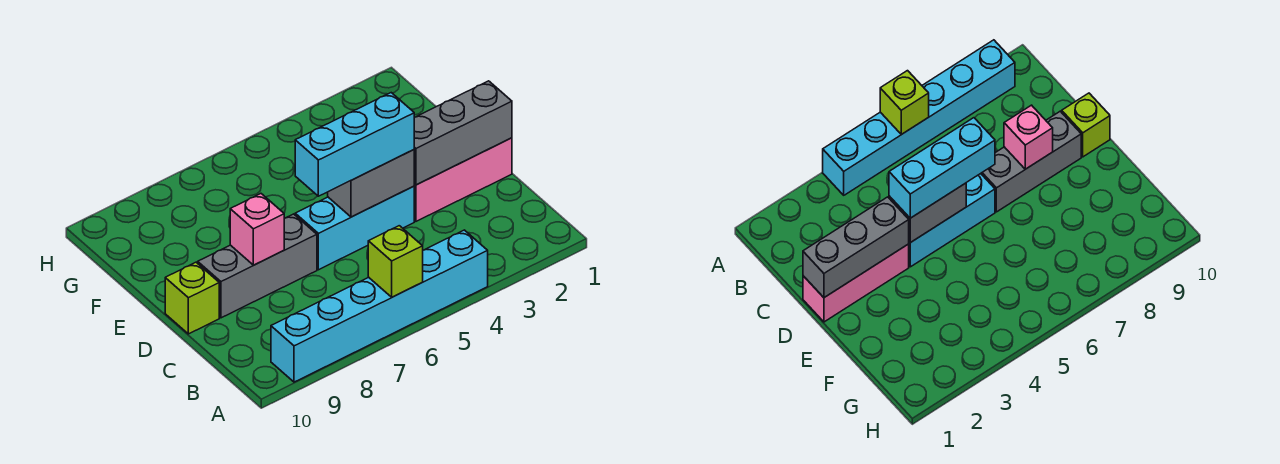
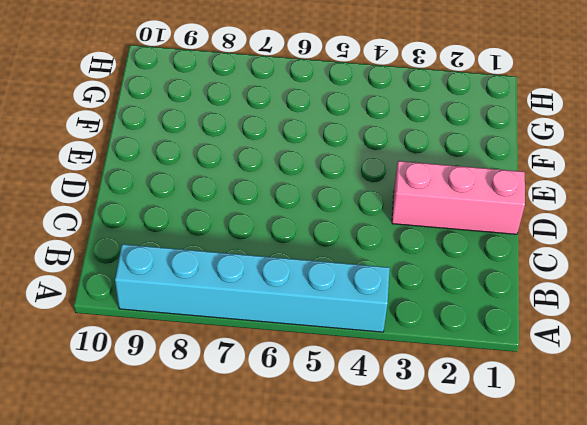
none -> cyan 1x3 brick [295,186,414,270]
none -> grey 1x3 brick [198,214,317,318]

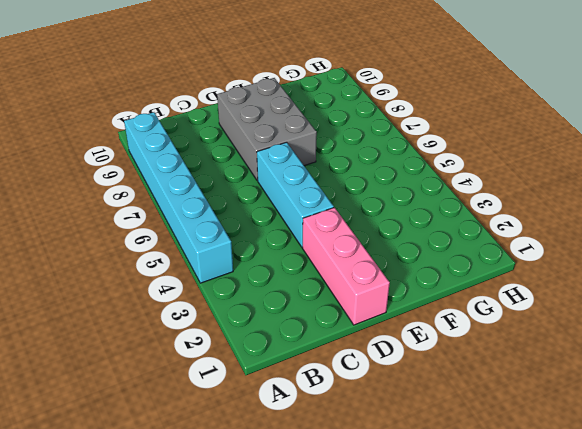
grey 2x3 brick [217,78,317,180] -> grey 1x3 brick [198,214,317,318]
none -> lime 1x1 brick [165,262,219,334]
none -> lime 1x1 brick [368,226,423,297]

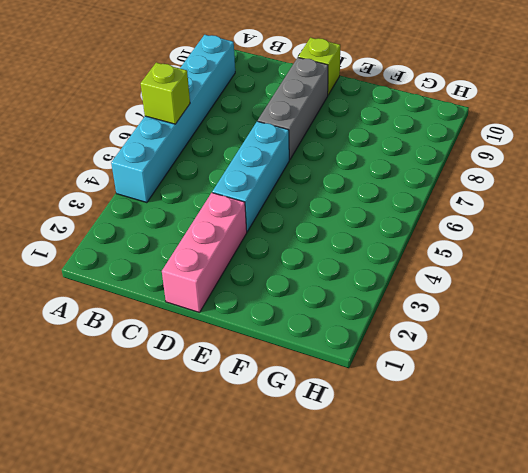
none -> grey 1x3 brick [414,81,512,185]
none -> grey 1x2 brick [328,150,414,217]

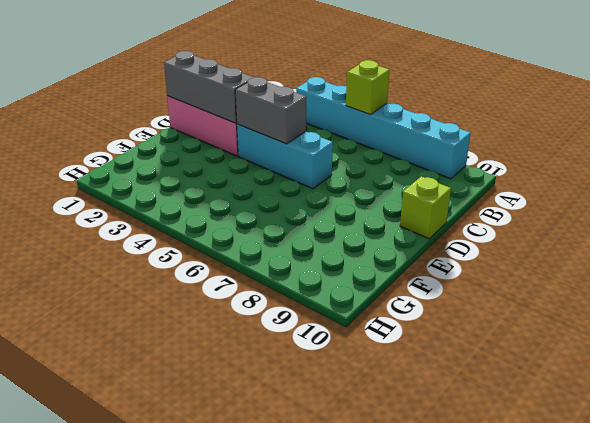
none -> grey 1x3 brick [198,214,317,318]
none -> pink 1x1 brick [230,194,284,265]

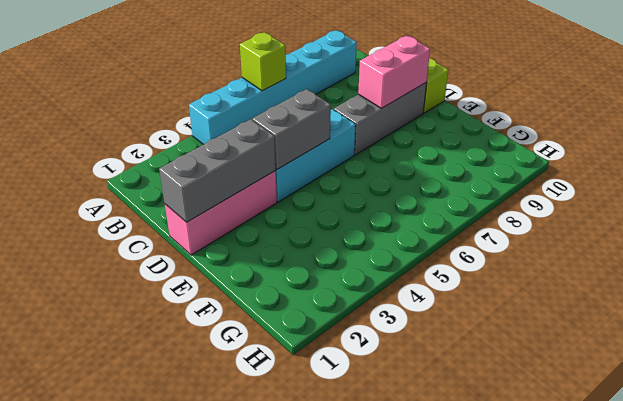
pink 1x2 brick [358,36,430,108] -> pink 1x1 brick [230,194,284,265]
none -> cyan 1x3 brick [295,93,414,196]

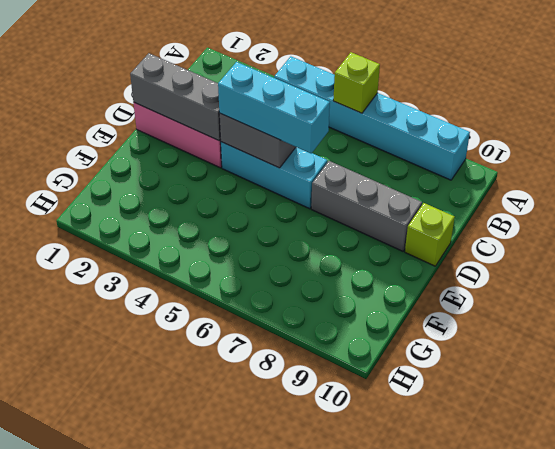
none -> pink 1x1 brick [230,194,284,265]

